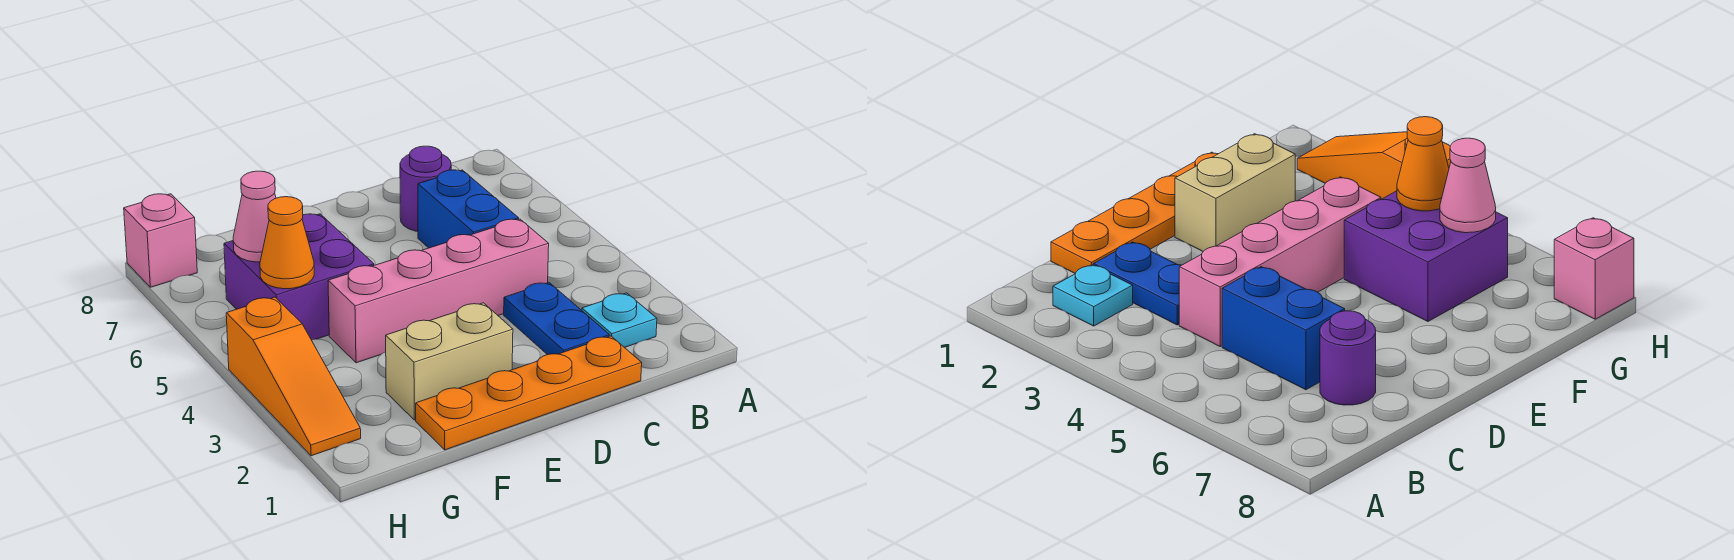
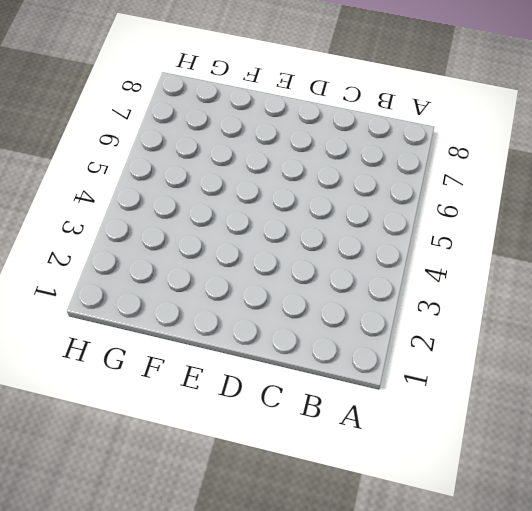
none -> cyan 1x1 plate [582,293,657,348]
none -> orange 1x4 plate [416,336,642,450]
none -> blue 1x2 plate [504,283,609,355]

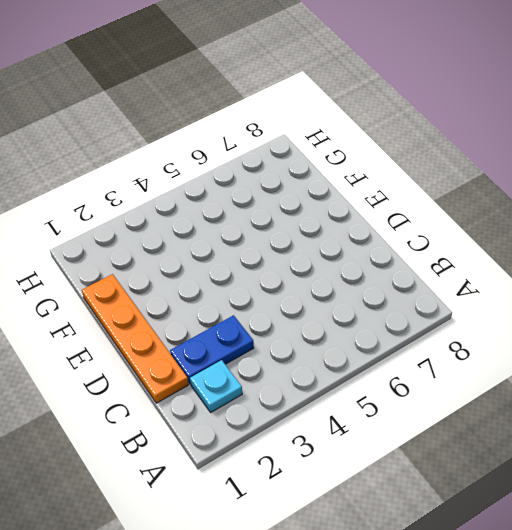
none -> pink 1x4 brick [328,219,549,363]
none -> blue 1x2 brick [418,170,519,248]
none -> purple 1x1 round brick [400,146,451,232]

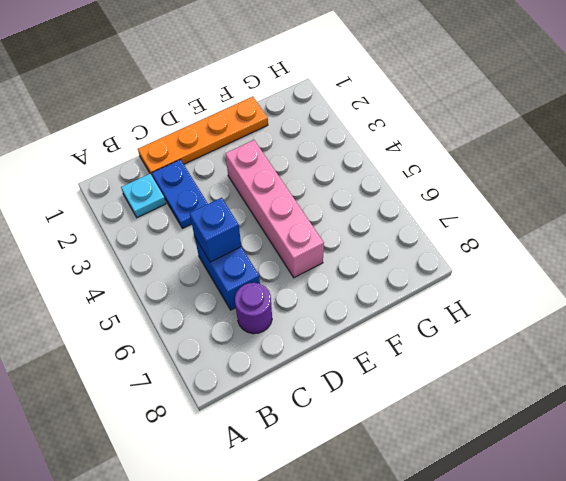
blue 1x1 brick [190,198,241,262] -> none
pink 1x4 brick [225,140,324,278] -> pink 1x4 brick turned to [328,219,549,363]
none -> tan 1x2 brick [386,303,513,420]
none -> purple 2x2 brick [224,214,374,340]
none -> orange 1x3 slope [226,297,361,456]

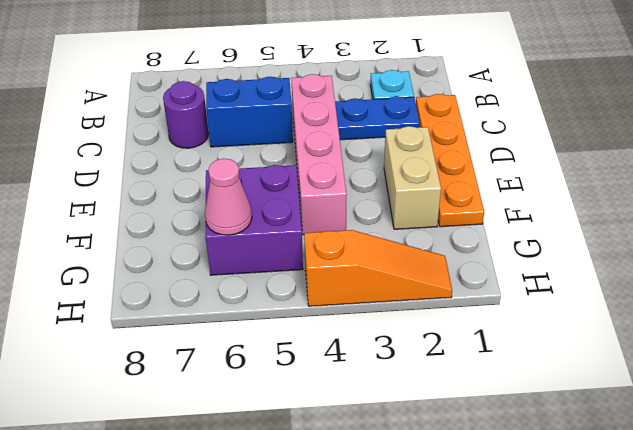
none -> pink 1x1 brick [124,194,197,287]
none -> orange 1x1 cone [260,197,314,289]

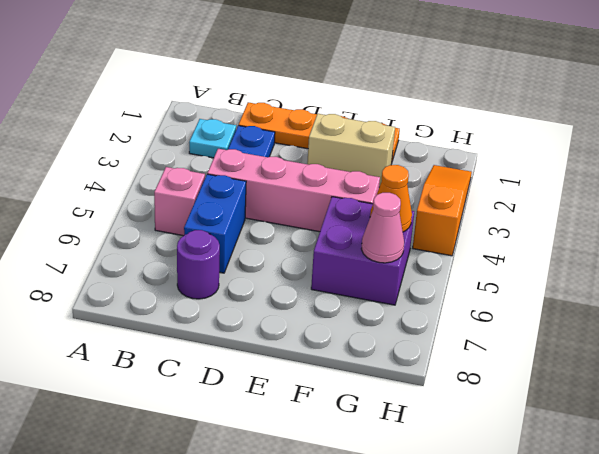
pink 1x1 brick [154,167,205,236] -> pink 1x1 brick moved to [124,194,197,287]

